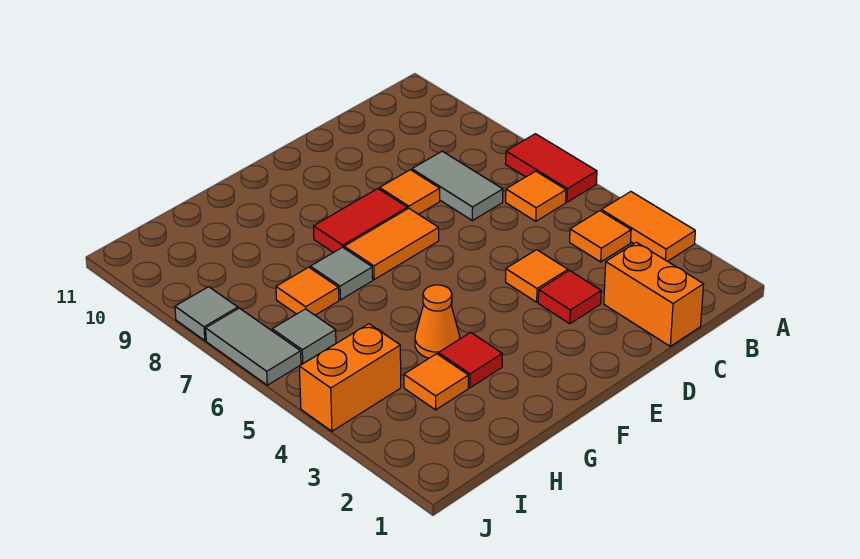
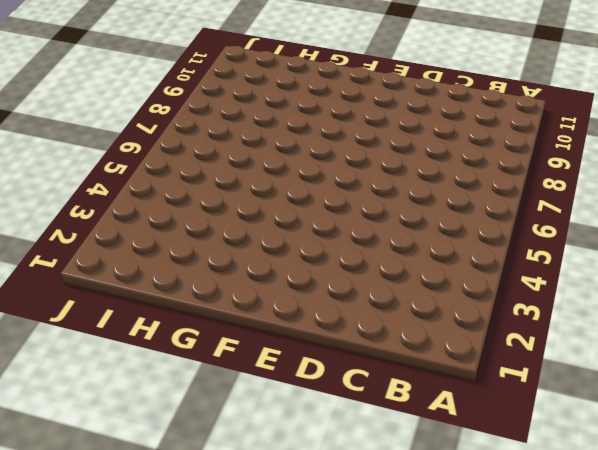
none -> orange 1x2 tile [601,192,695,261]
none -> red 1x2 tile [506,134,597,202]
none -> orange 1x1 tile [570,211,631,262]

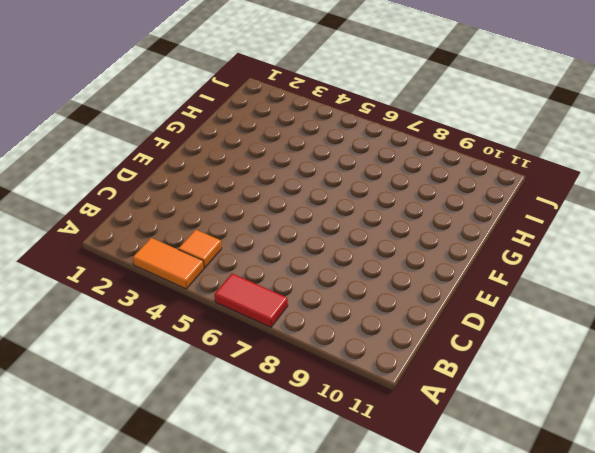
none -> orange 1x1 tile [506,171,566,221]
none -> orange 1x2 brick [604,242,704,346]
none -> grey 1x2 tile [412,151,503,221]

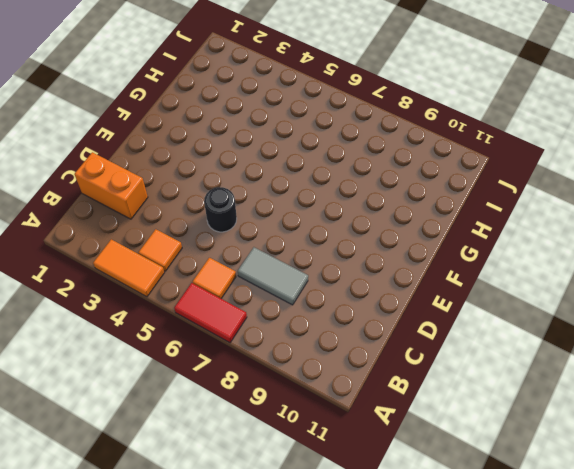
black 1x1 round brick [204,187,237,232] -> none
none -> red 1x1 tile [538,271,601,324]
none -> orange 1x1 tile [506,250,568,302]
none -> orange 1x1 tile [380,170,440,214]

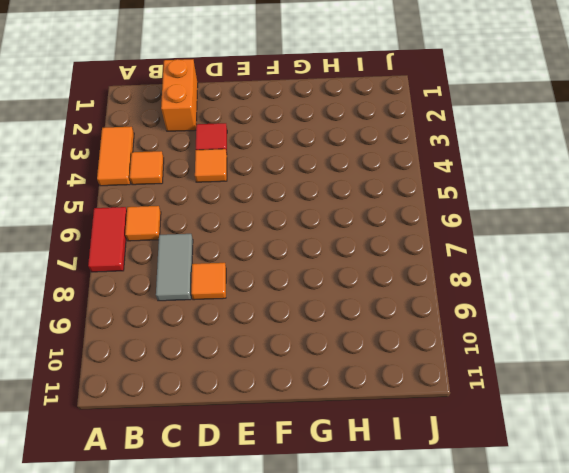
none -> orange 1x2 tile [344,208,439,280]
none -> red 1x2 tile [314,189,407,253]
none -> red 1x1 tile [438,332,502,388]

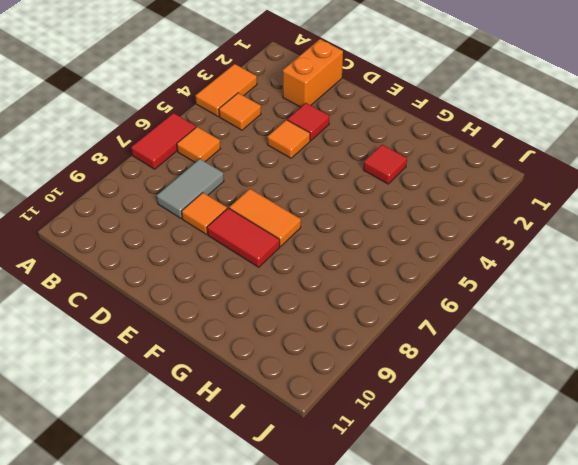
none -> orange 1x1 cone [415,285,460,358]
none -> grey 1x1 tile [310,247,373,300]
none -> orange 1x1 tile [404,354,468,410]

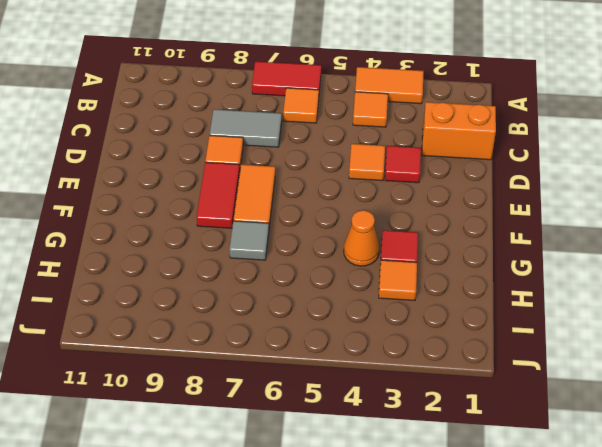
none -> orange 1x1 tile [276,267,339,315]
none -> orange 1x2 brick [299,324,401,431]
none -> grey 1x1 tile [272,309,336,363]

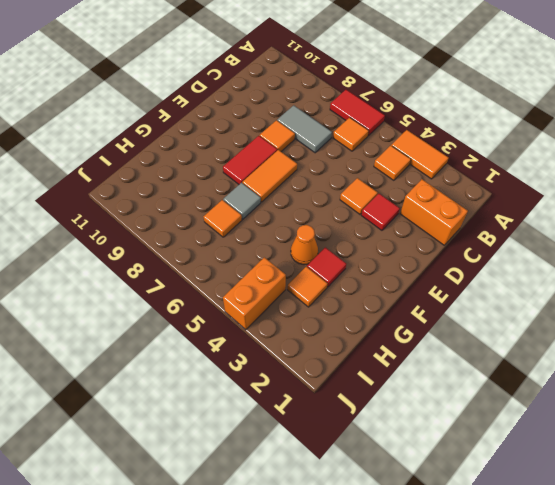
none -> grey 1x1 tile [272,309,336,363]
none -> grey 1x2 tile [206,308,301,385]
none -> grey 1x1 tile [175,287,238,341]

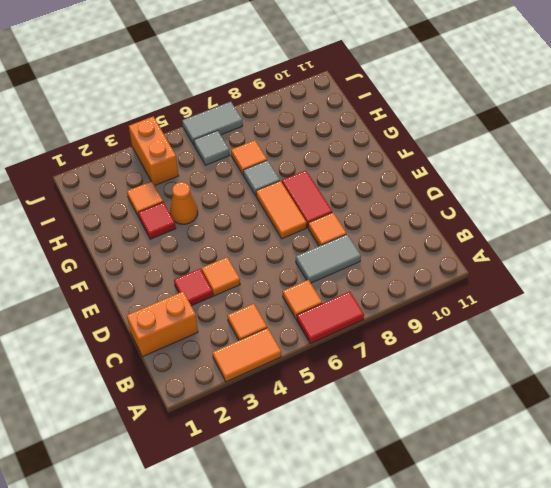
none -> grey 1x1 tile [175,287,238,341]

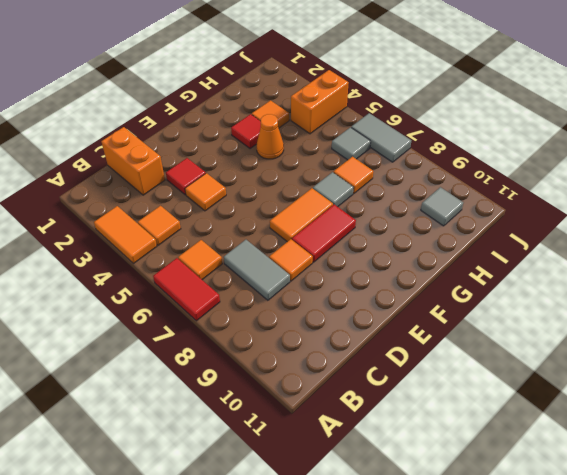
grey 1x1 tile [421,187,463,226] -> grey 1x1 tile moved to [175,287,238,341]

